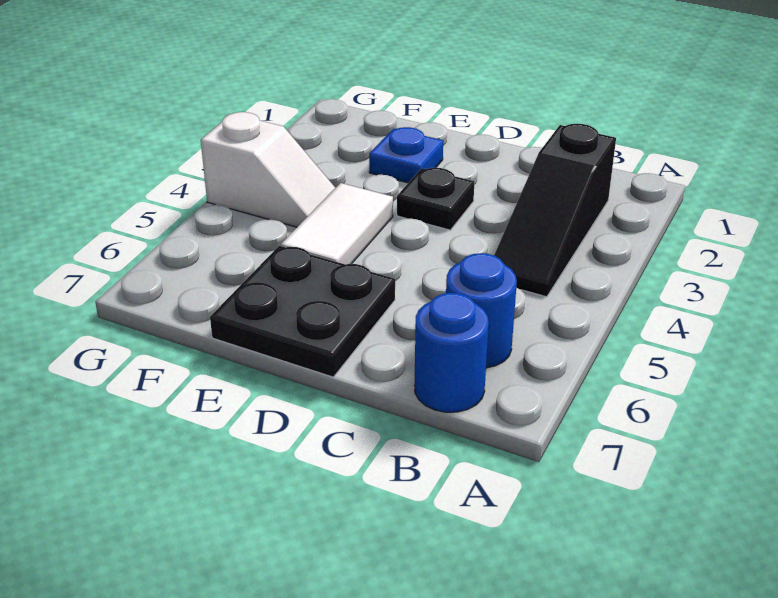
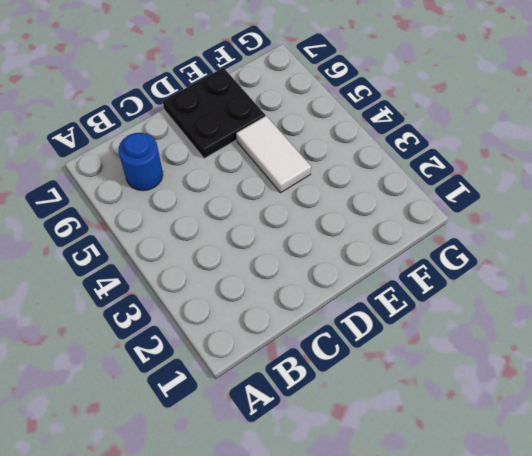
none -> black 1x3 slope [494,124,616,297]
none -> blue 1x1 round brick [415,293,489,412]

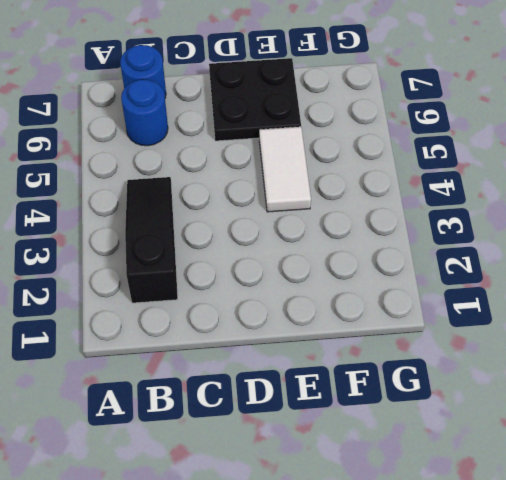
none -> black 1x1 plate [397,168,474,230]
none -> blue 1x1 plate [369,127,443,183]

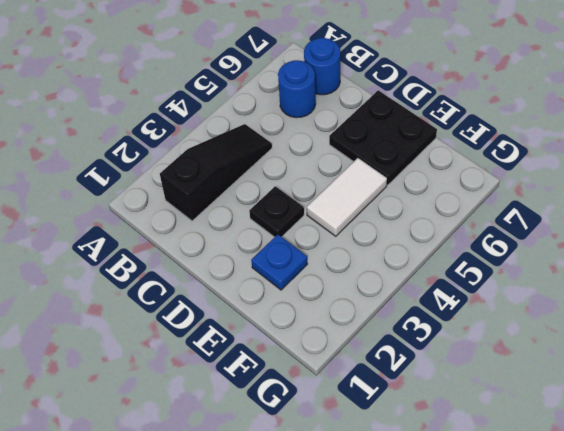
none -> white 1x2 slope [201,112,335,227]

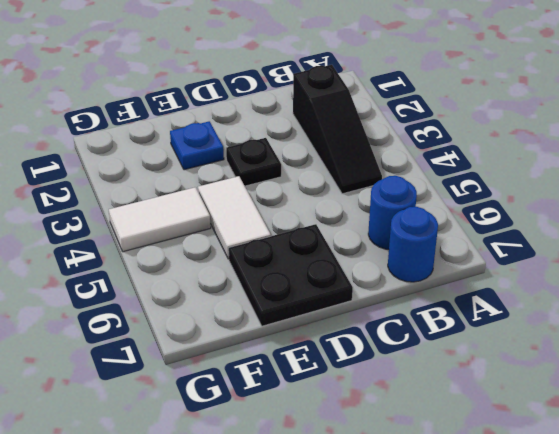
white 1x2 tile [109,187,211,252] -> white 1x2 slope [201,112,335,227]

